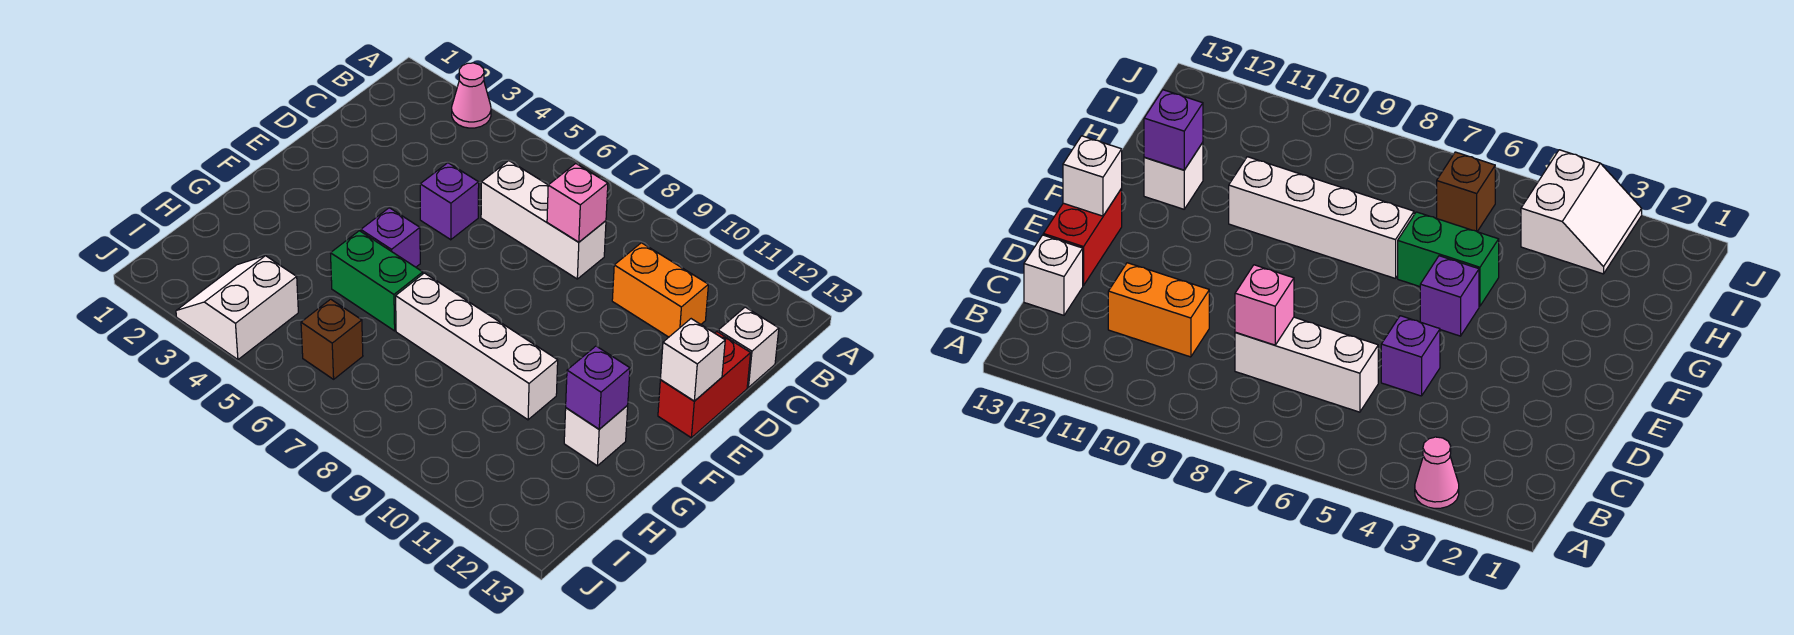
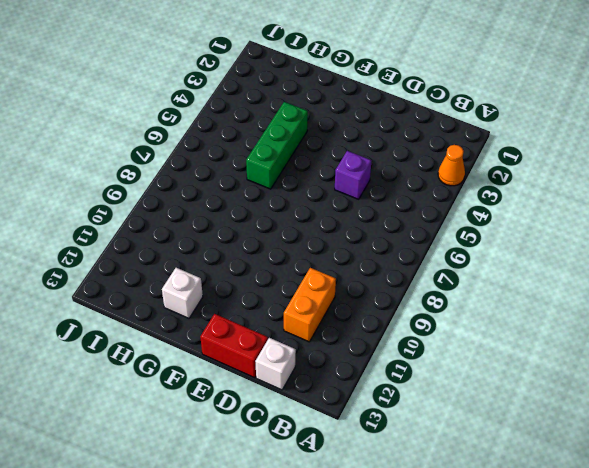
orange 1x1 cone [438,145,465,186] -> pink 1x1 cone [452,63,491,128]
green 1x3 brick [246,102,308,189] -> green 1x2 brick [331,231,423,331]
none -> white 1x3 brick [481,161,606,279]
none -> purple 1x1 brick [361,208,420,267]
none -> white 1x4 brick [396,273,558,420]

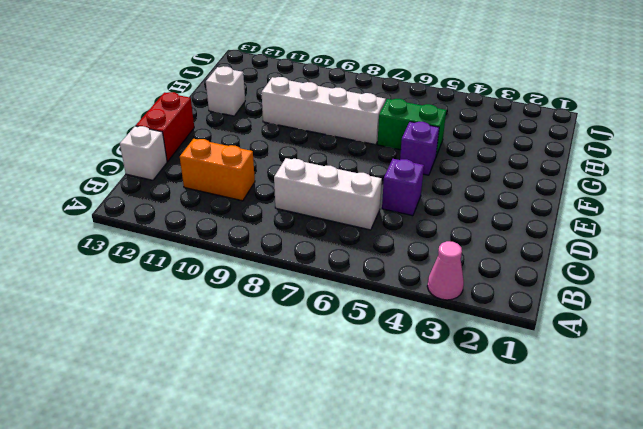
none -> white 2x2 slope [176,256,298,360]
none -> brown 1x1 brick [301,299,363,379]
none -> pink 1x1 brick [547,163,608,242]

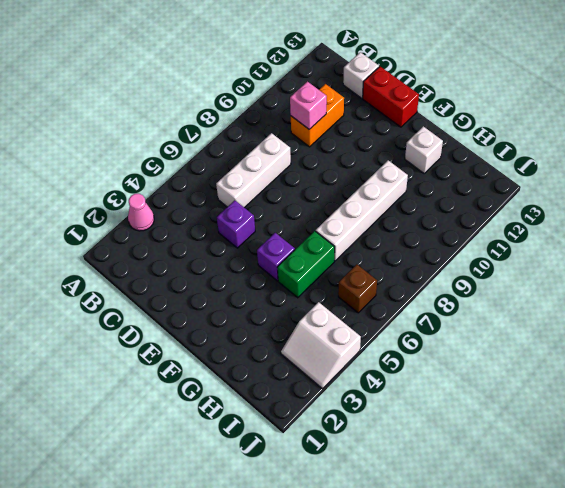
pink 1x1 brick [290,82,327,129] -> pink 1x1 brick moved to [547,163,608,242]
none -> white 1x1 brick [660,319,725,401]
none -> purple 1x1 brick [566,346,630,429]

